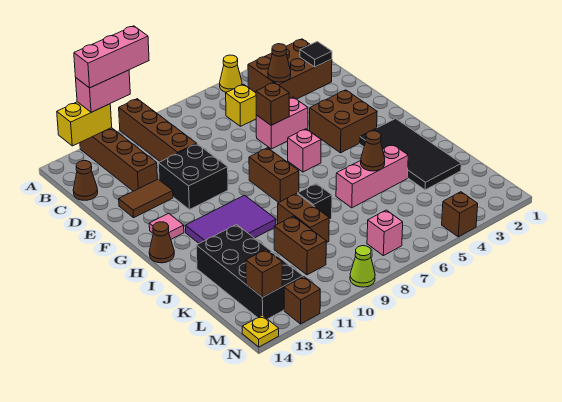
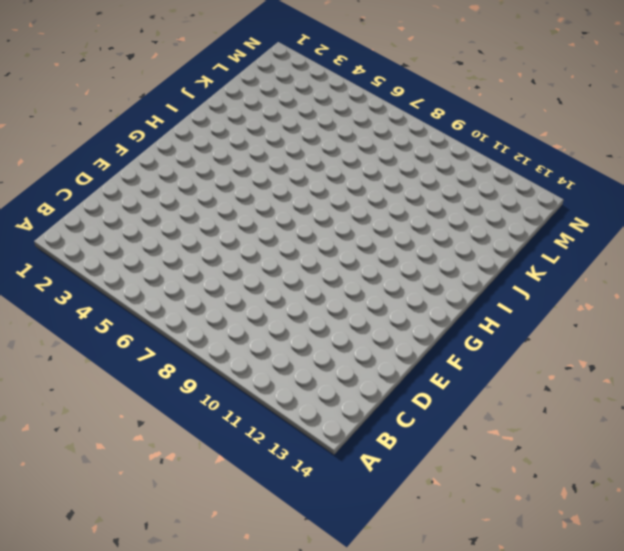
none -> yellow 1x1 cone [220,55,242,92]
none -> brown 1x4 brick [119,99,197,162]
none -> brown 1x4 brick [80,128,157,191]
none -> brown 2x3 brick [248,39,332,99]

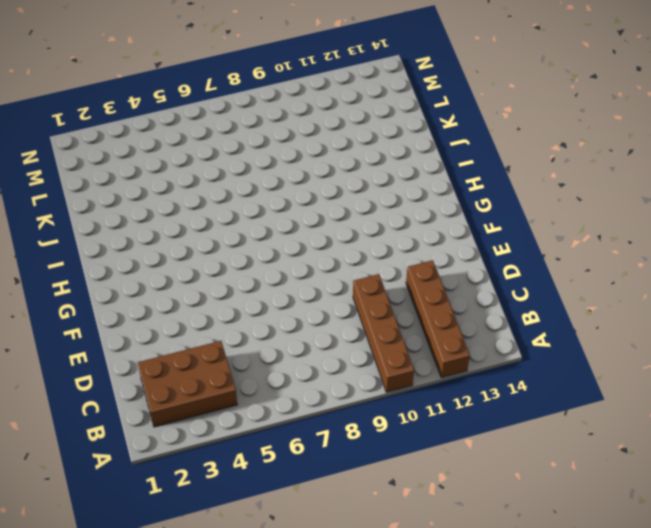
none -> yellow 1x1 cone [220,55,242,92]
none -> yellow 1x1 brick [226,84,256,126]
none -> brown 1x1 cone [73,161,98,200]
none -> pink 1x2 brick [256,97,308,149]

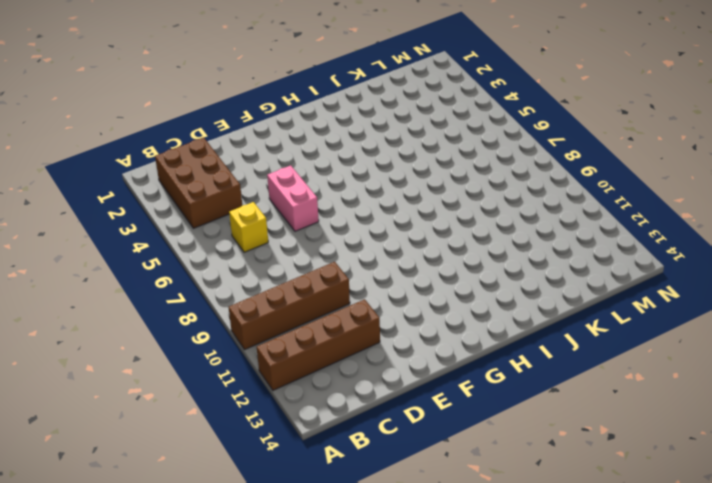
none -> yellow 1x1 cone [220,55,242,92]
none -> brown 1x1 cone [73,161,98,200]
none -> black 2x2 brick [158,144,228,210]
none -> brown 1x2 tile [119,179,173,218]

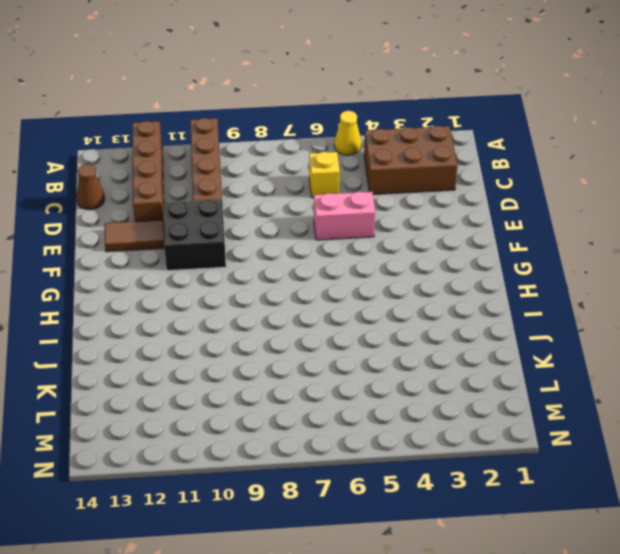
none -> brown 2x2 brick [310,90,377,153]
none -> pink 1x1 brick [288,129,321,172]
none -> brown 1x2 brick [249,148,299,203]
none -> pink 1x1 tile [149,213,184,239]

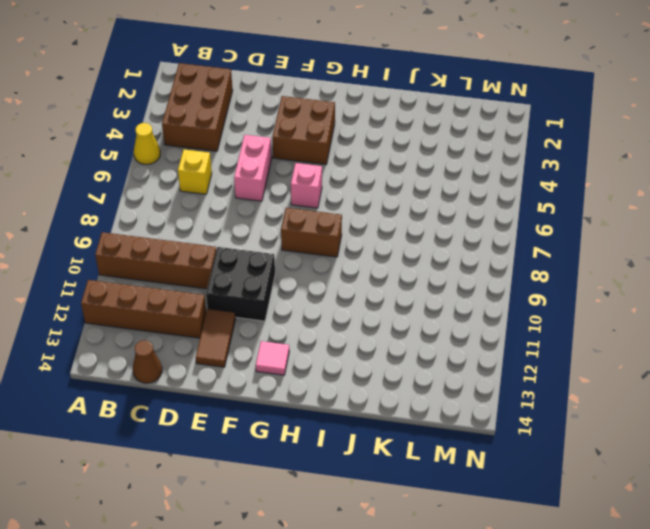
none -> black 2x4 tile [360,119,461,190]
none -> purple 2x3 tile [185,195,276,243]
none -> brown 1x1 cone [149,222,174,263]
none -> pink 1x3 brick [336,144,408,208]

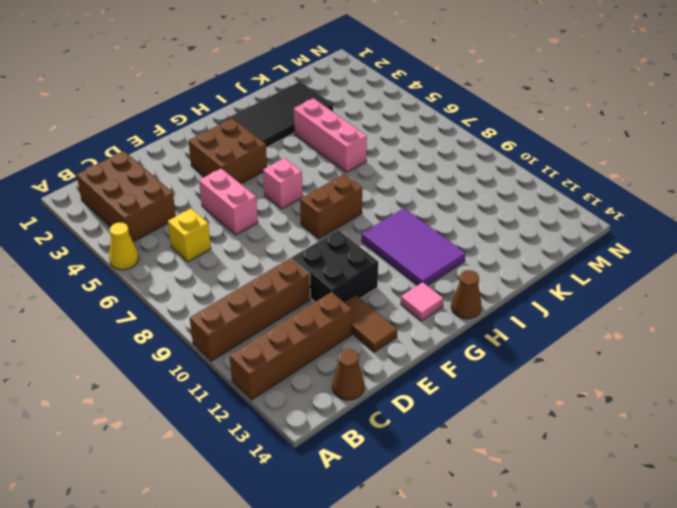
none -> black 1x1 brick [298,184,332,220]
none -> brown 1x2 brick [278,194,329,243]
none -> black 2x4 brick [196,225,303,319]
none -> brown 1x2 brick [274,216,326,275]

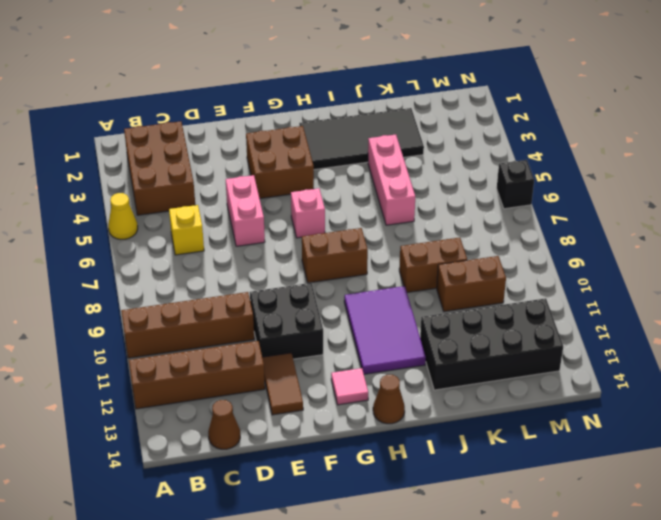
black 1x1 brick [497,160,534,209] -> black 1x1 brick moved to [298,184,332,220]
none -> pink 1x1 brick [367,210,403,256]
none -> brown 1x1 brick [442,192,478,237]
none -> lime 1x1 cone [350,246,375,287]
none -> brown 1x1 brick [284,277,320,324]

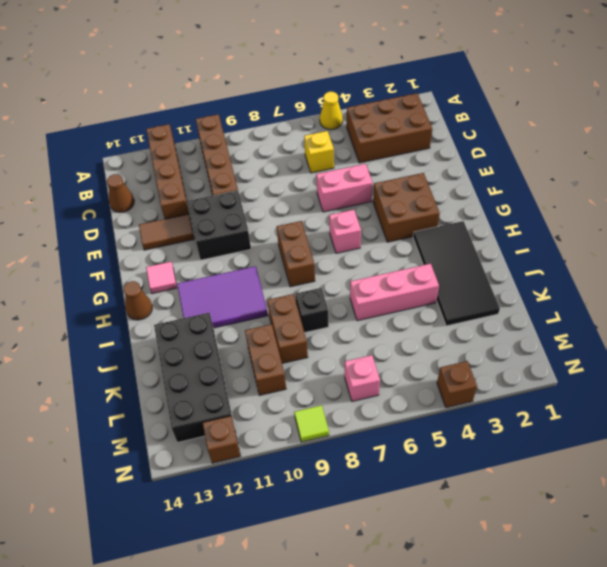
lime 1x1 tile [294,405,329,442] -> lime 1x1 cone [350,246,375,287]
none -> yellow 1x1 plate [242,315,279,347]
none -> yellow 1x2 brick [57,102,112,146]
none -> black 1x1 tile [300,41,332,67]
none -> brown 1x1 cone [268,44,291,82]

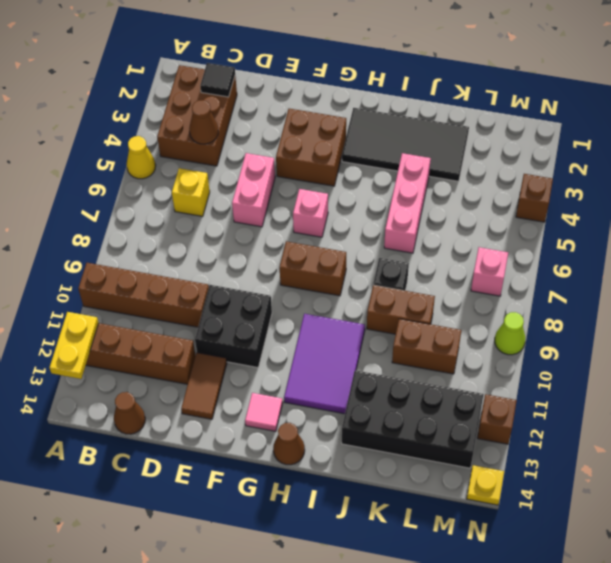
yellow 1x2 plate [49,312,98,379] -> yellow 1x2 brick [57,102,112,146]
none -> brown 1x1 brick [256,82,289,125]
none -> brown 1x1 cone [361,131,385,171]
none -> brown 1x1 brick [246,250,282,297]
none -> pink 1x2 brick [76,70,130,112]

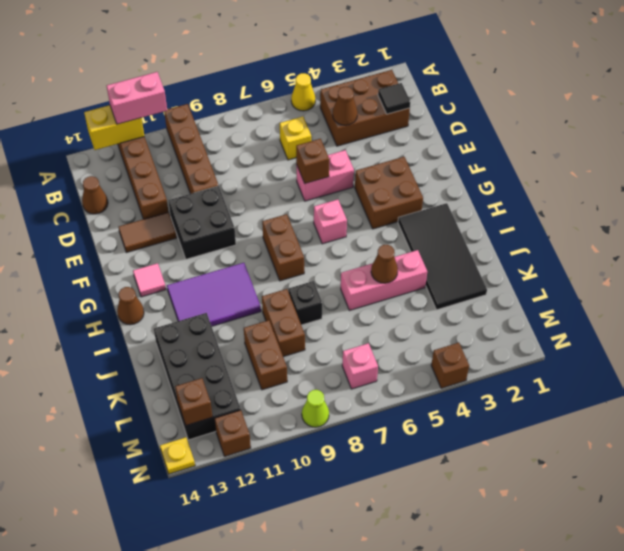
none -> pink 1x3 brick [74,26,149,88]

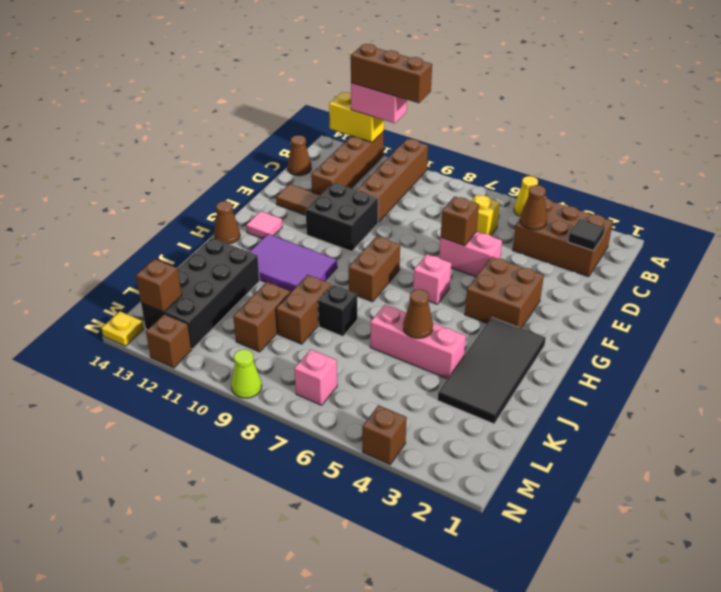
brown 1x3 brick [351,44,432,103] -> pink 1x3 brick [74,26,149,88]

